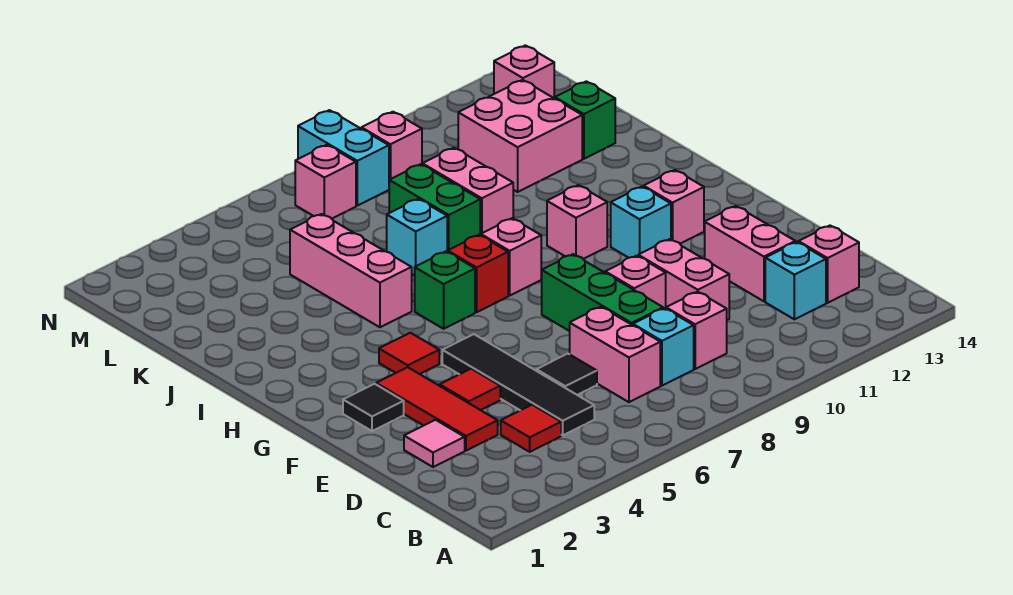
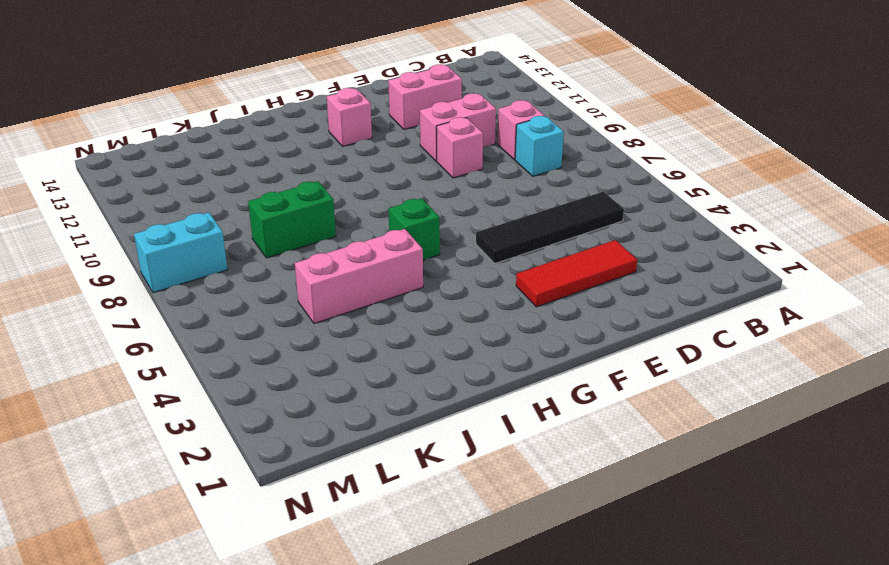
none -> red 1x1 tile [501,405,561,452]
none -> pink 1x2 brick [570,307,660,402]
none -> cyan 1x1 brick [765,242,826,319]
none -> pink 1x1 brick [799,226,859,303]

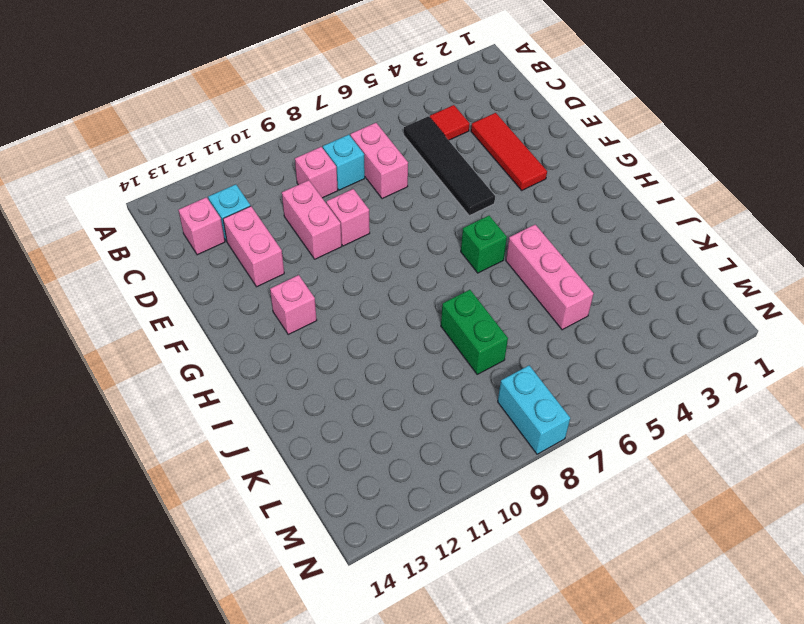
none -> pink 1x1 tile [404,420,465,467]
none -> black 1x1 tile [536,354,597,395]
none -> green 1x3 brick [542,254,663,331]
none -> red 1x1 tile [440,369,500,410]

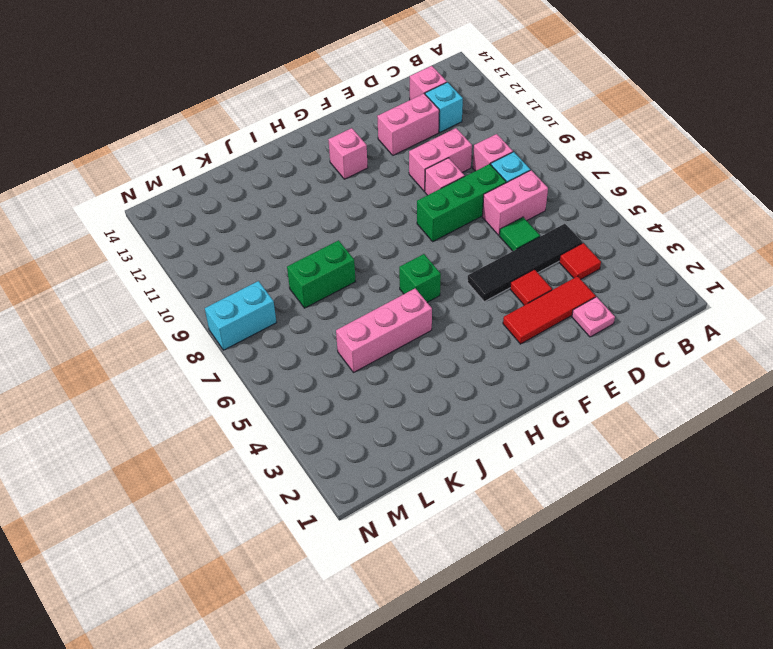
pink 1x1 plate [572,297,615,337] -> pink 1x1 tile [404,420,465,467]
green 1x1 tile [499,217,540,251] -> black 1x1 tile [536,354,597,395]
none -> black 1x1 tile [343,384,404,431]
none -> red 1x1 tile [379,333,439,374]
none -> cyan 1x1 brick [611,187,671,258]
none -> red 1x1 brick [448,235,508,312]

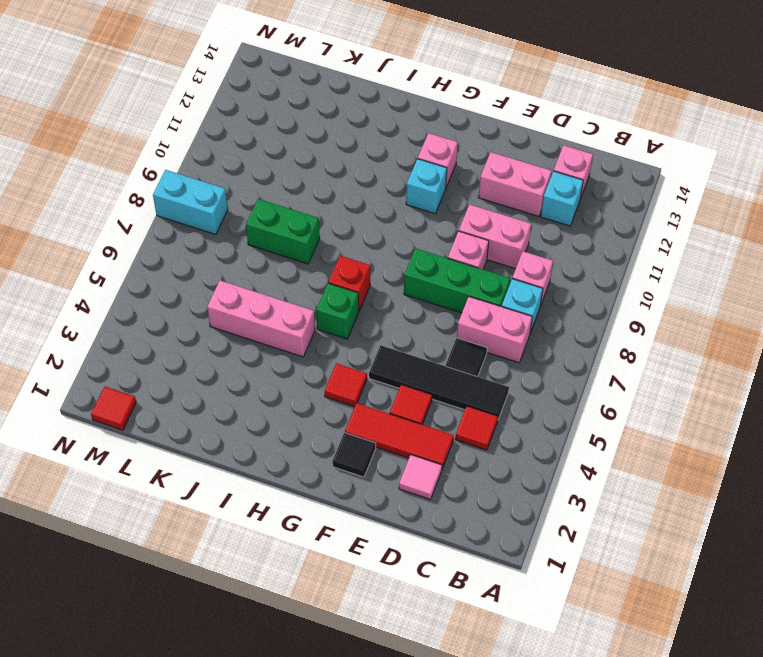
red 1x1 tile [91,387,136,430] -> none
none -> pink 1x1 brick [481,218,541,296]
none -> pink 1x1 brick [547,185,607,259]
none -> cyan 1x1 brick [387,199,447,276]
none -> pink 1x2 brick [422,148,513,235]

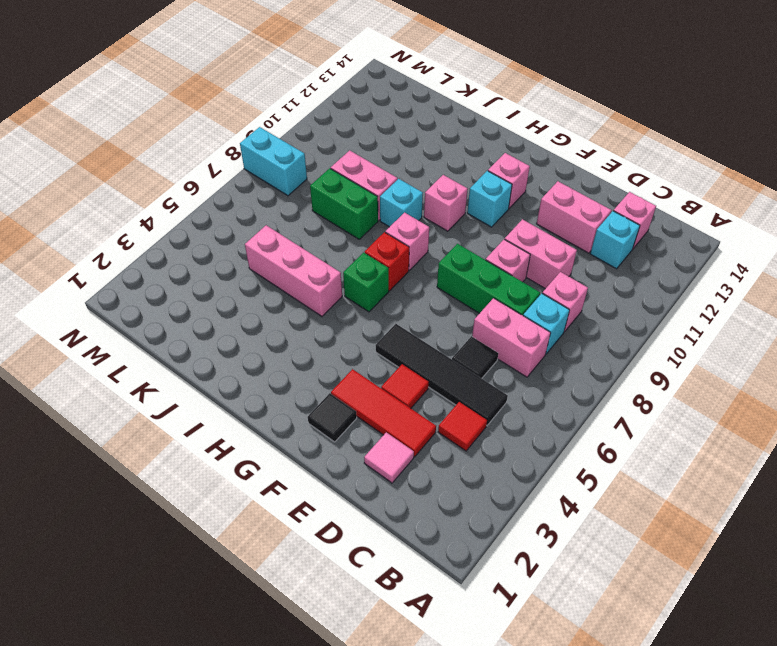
cyan 1x1 brick [380,179,423,227] -> cyan 1x1 brick moved to [387,199,447,276]
none -> red 1x1 tile [379,333,439,374]
none -> pink 2x2 brick [458,80,582,192]
none -> green 1x1 brick [555,81,615,159]
none -> pink 1x1 brick [295,145,356,219]

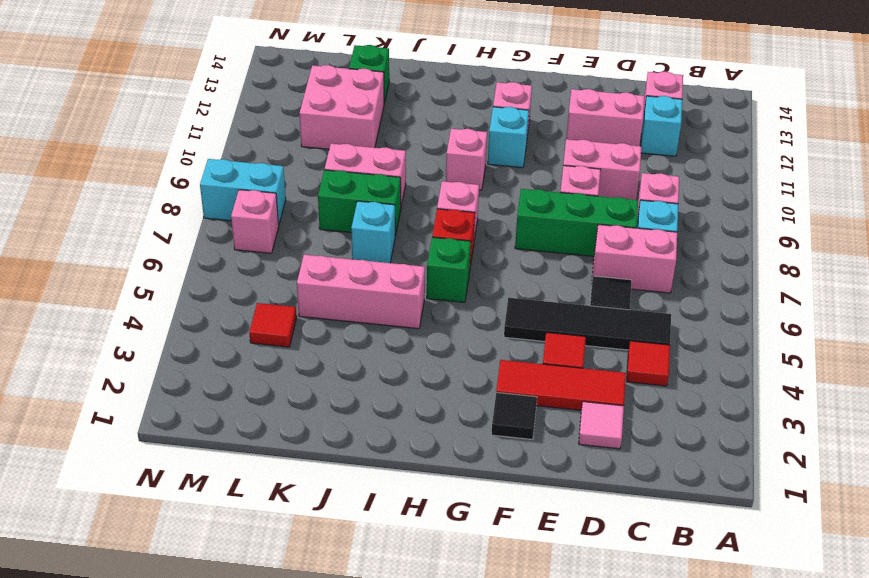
red 1x1 tile [249,303,297,347] -> red 1x1 tile moved to [379,333,439,374]
none -> pink 1x1 brick [362,112,422,180]
none -> pink 1x1 brick [494,45,554,98]

